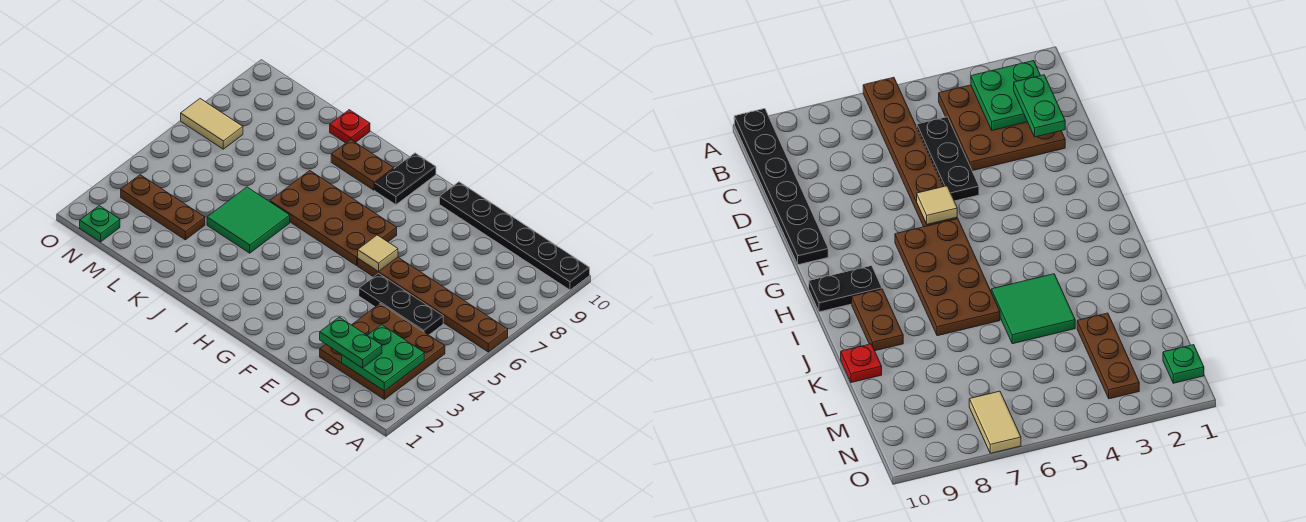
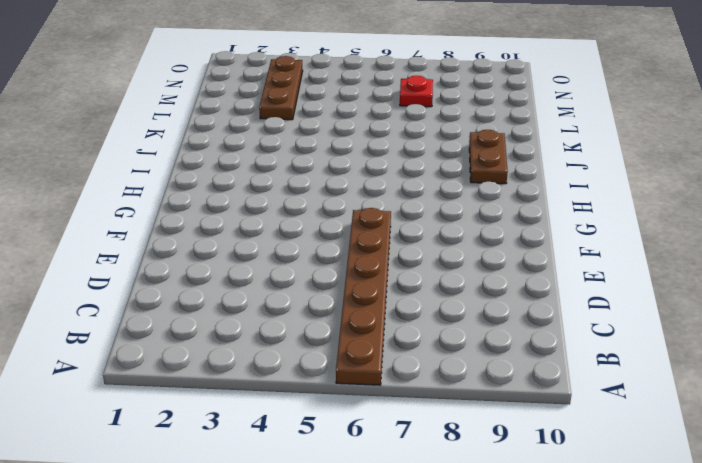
red 1x1 plate [400,76,433,107] -> red 1x1 plate moved to [330,110,370,143]
none -> black 1x6 plate [439,182,590,290]
none -> brown 3x3 plate [320,303,445,399]
none -> black 1x3 plate [359,273,443,335]

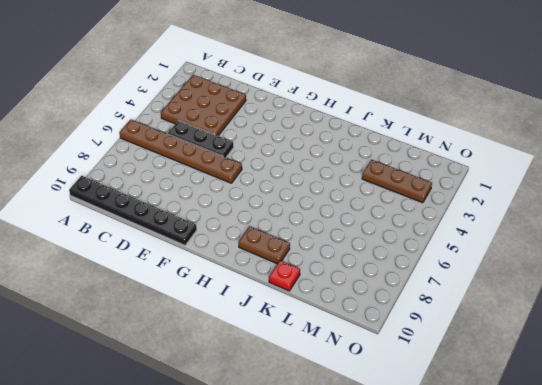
none -> brown 2x4 plate [270,171,397,265]
none -> black 1x2 plate [375,153,436,205]
none -> green 2x2 tile [207,187,290,253]

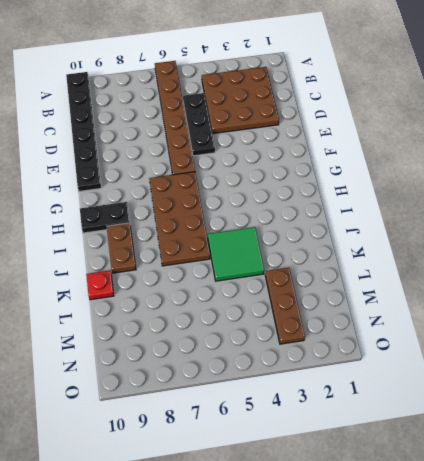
none -> green 1x1 plate [80,206,120,242]
none -> tan 1x2 tile [181,99,243,149]
none -> green 2x2 plate [342,325,424,391]

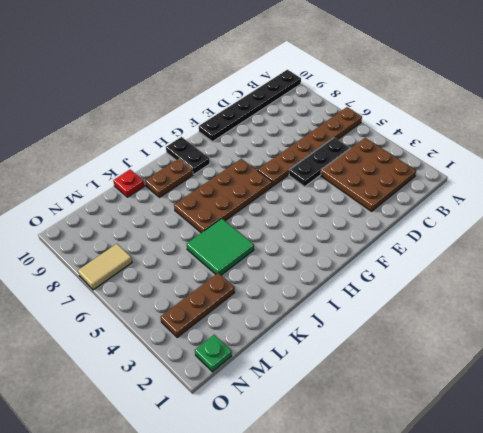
none -> green 2x2 plate [342,325,424,391]
none -> tan 1x1 tile [358,235,398,271]
none -> green 1x2 plate [320,317,382,368]

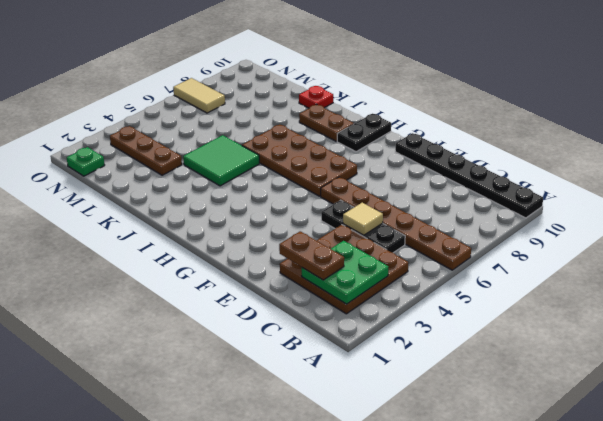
brown 1x2 plate [279,231,344,280] -> green 1x2 plate [320,317,382,368]
tan 1x1 tile [343,203,383,235] -> tan 1x1 tile moved to [358,235,398,271]

